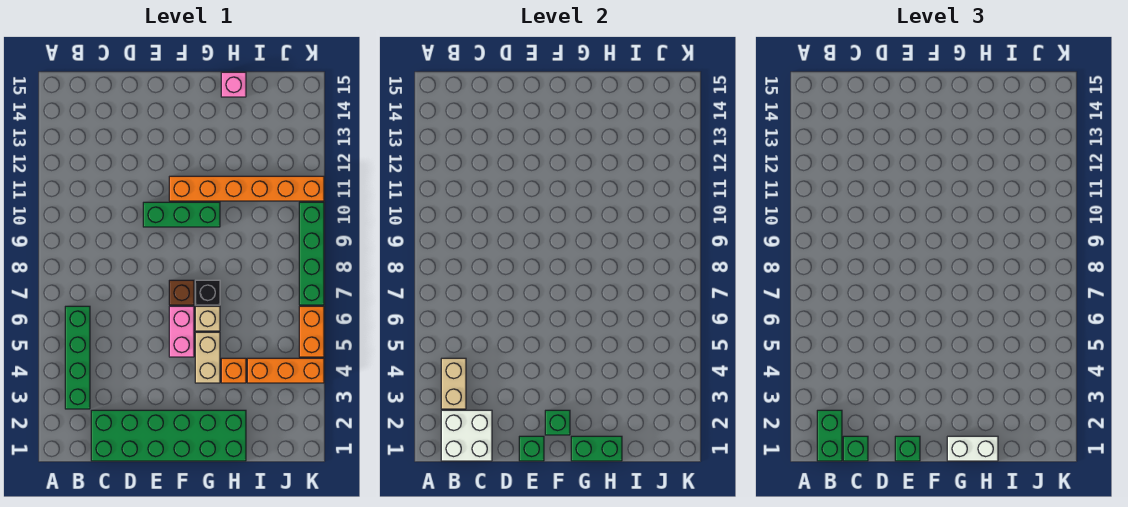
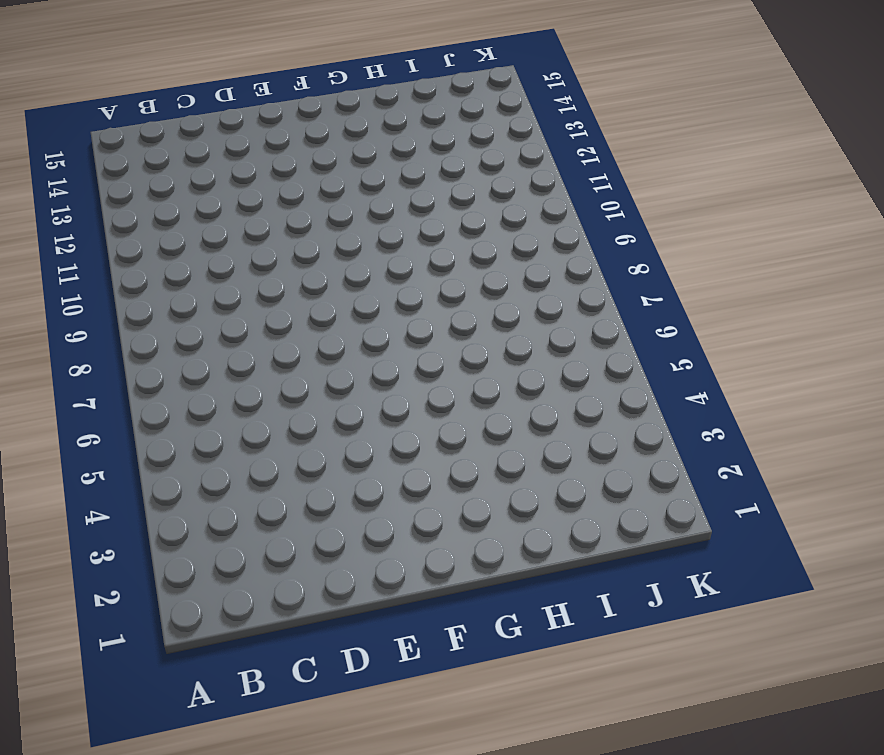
none -> green 1x4 brick [65,306,90,409]
none -> green 2x6 brick [91,410,246,461]
none -> green 1x3 brick [143,202,220,227]

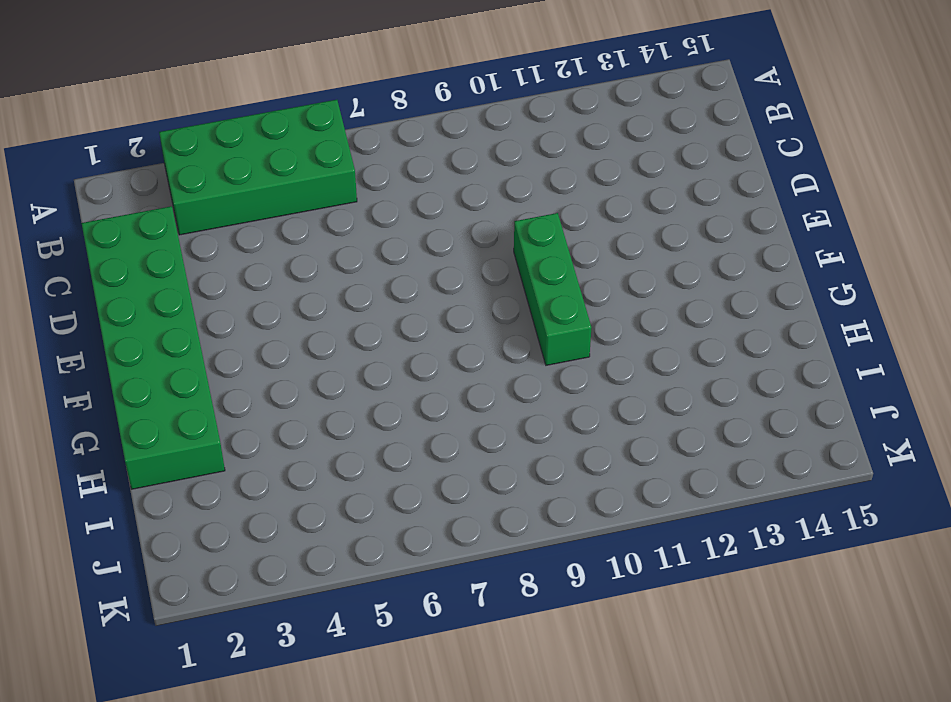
green 2x4 brick [159,100,357,235] -> green 1x4 brick [65,306,90,409]
none -> pink 1x2 brick [169,306,194,357]
none -> brown 1x1 brick [169,280,194,305]
none -> orange 1x6 brick [169,176,324,201]

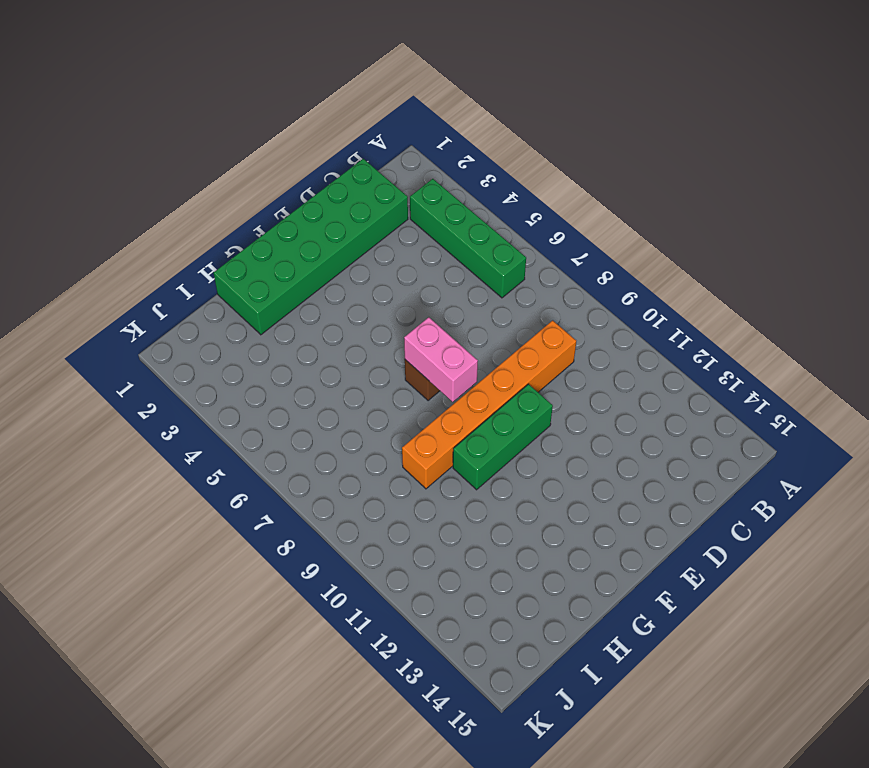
orange 1x6 brick [402,320,576,489] -> orange 1x6 brick moved to [169,176,324,201]
pink 1x2 brick [404,317,478,402] -> pink 1x2 brick moved to [169,306,194,357]
none -> tan 1x2 brick [195,332,220,383]
none -> tan 1x1 brick [195,306,220,331]
none -> black 1x1 brick [195,280,220,305]

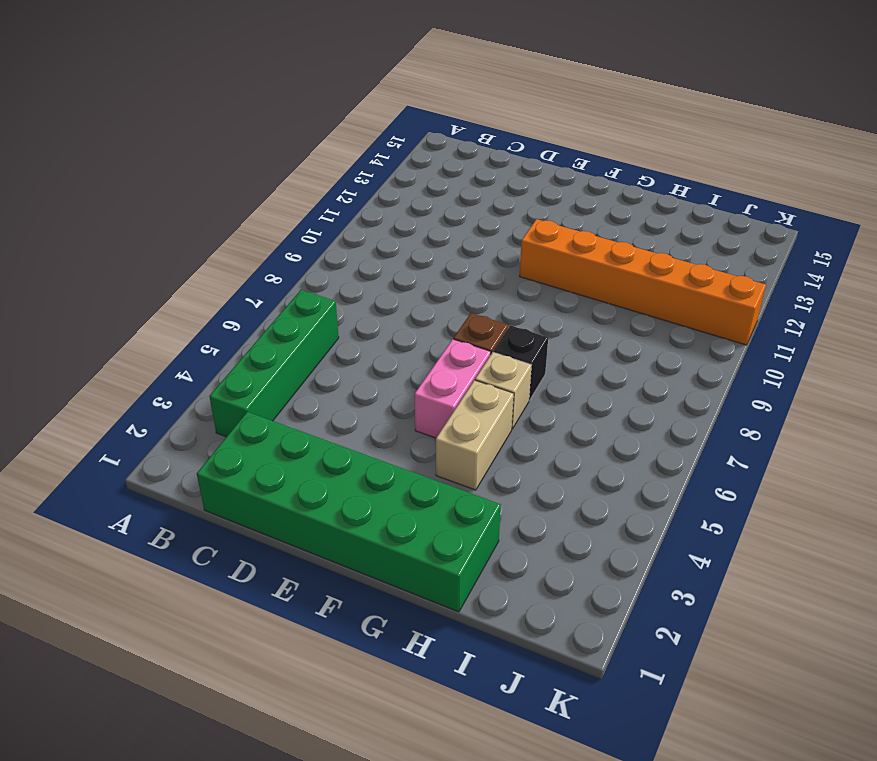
none -> green 1x3 brick [143,202,220,227]
none -> orange 1x1 brick [221,358,246,383]
none -> pink 1x1 brick [221,72,246,97]

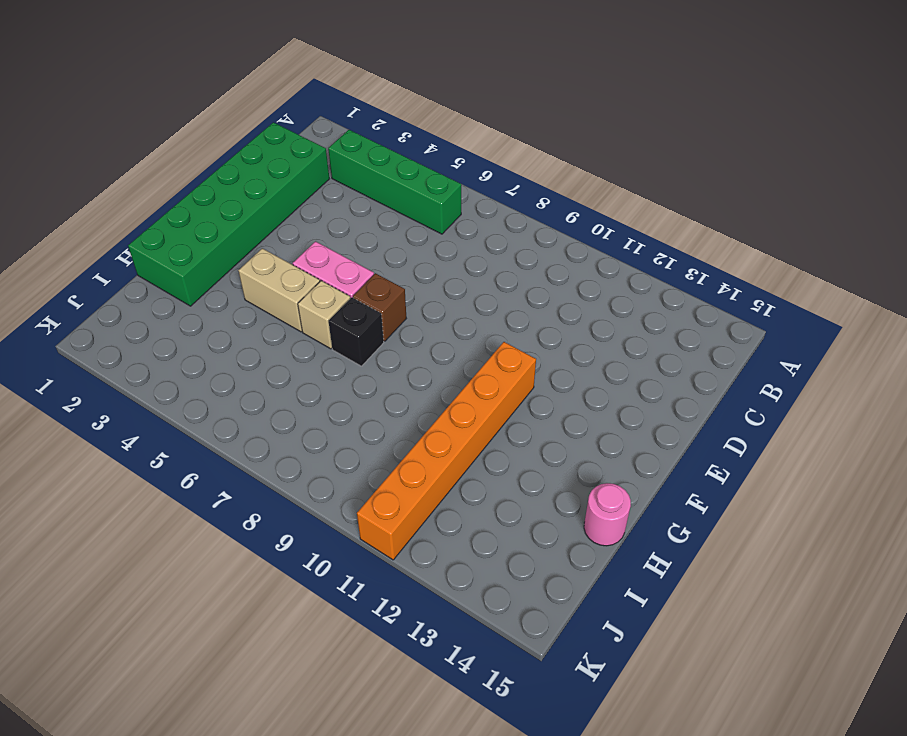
pink 1x1 round brick [584,483,631,546] -> pink 1x1 brick [221,72,246,97]
none -> green 1x3 brick [143,202,220,227]
none -> orange 1x1 brick [221,358,246,383]
none -> orange 1x3 brick [247,358,324,383]

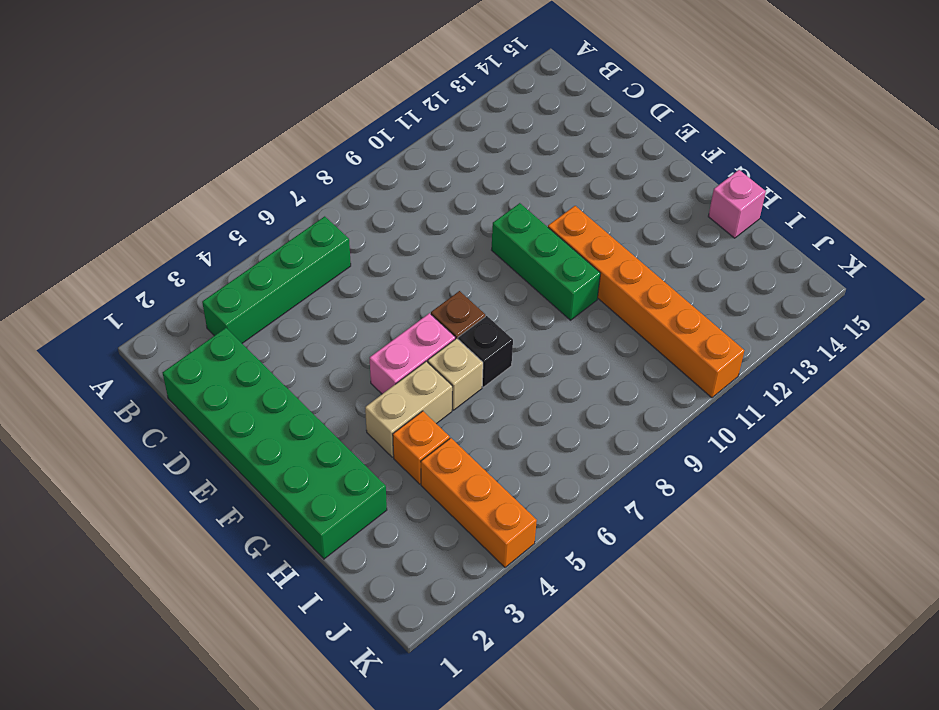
none -> orange 1x2 brick [299,306,324,357]
none -> green 1x4 brick [299,202,324,305]
none -> white 2x2 brick [441,410,492,461]

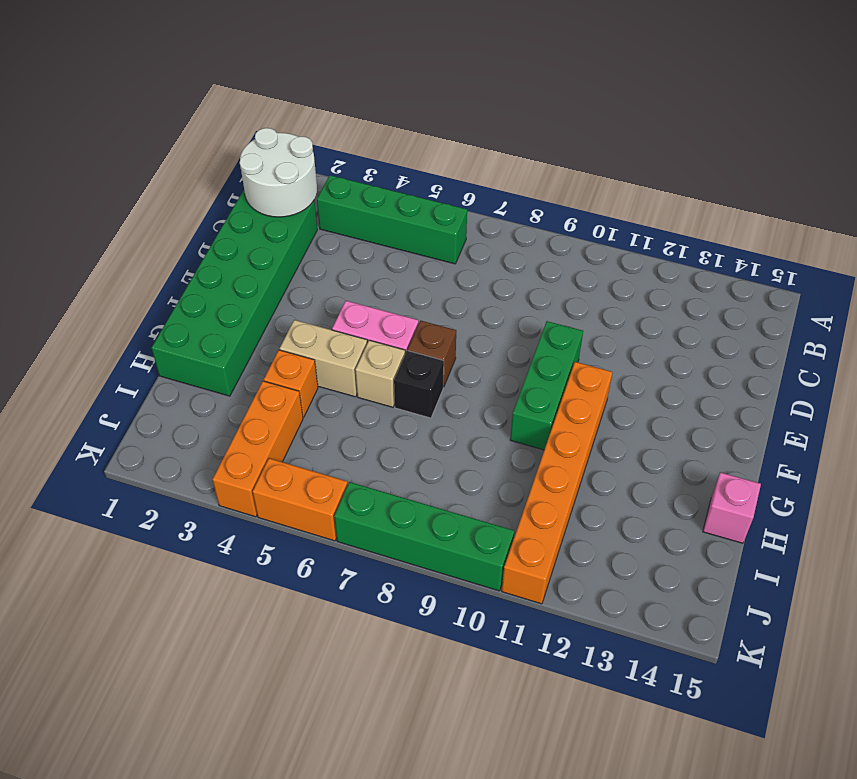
white 2x2 round brick [240,128,317,217] -> white 2x2 brick [441,410,492,461]
none -> tan 1x2 brick [441,358,466,409]
none -> green 1x1 brick [519,436,544,461]
none -> green 1x1 brick [545,410,570,435]

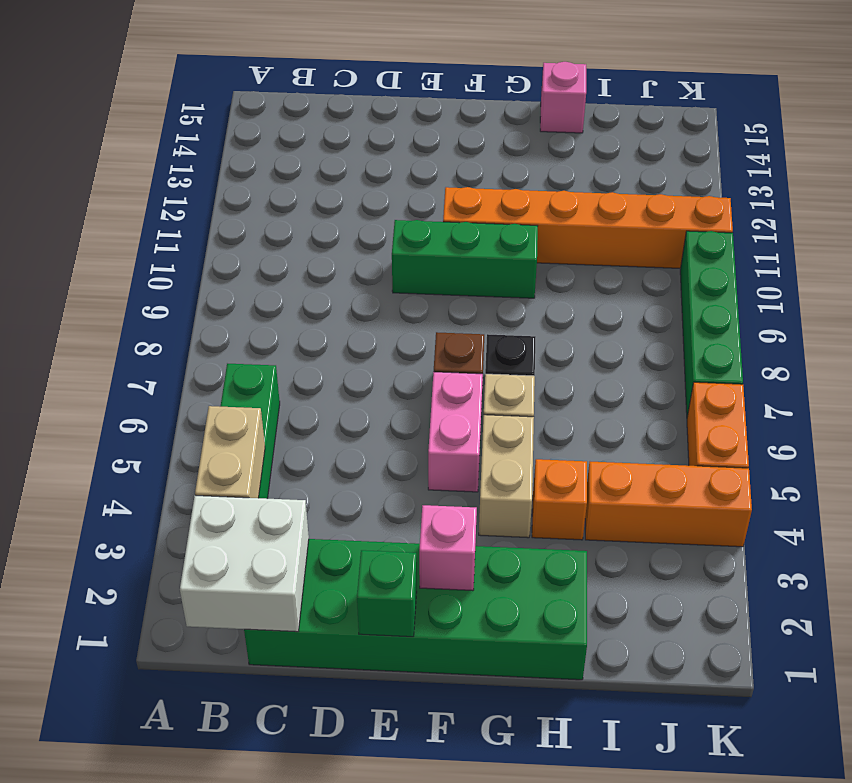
pink 1x1 brick [419,505,477,591] -> green 1x1 brick [545,410,570,435]
none -> green 1x2 brick [571,436,622,461]
none -> green 1x2 brick [817,410,842,461]
none -> green 1x1 brick [843,436,868,461]

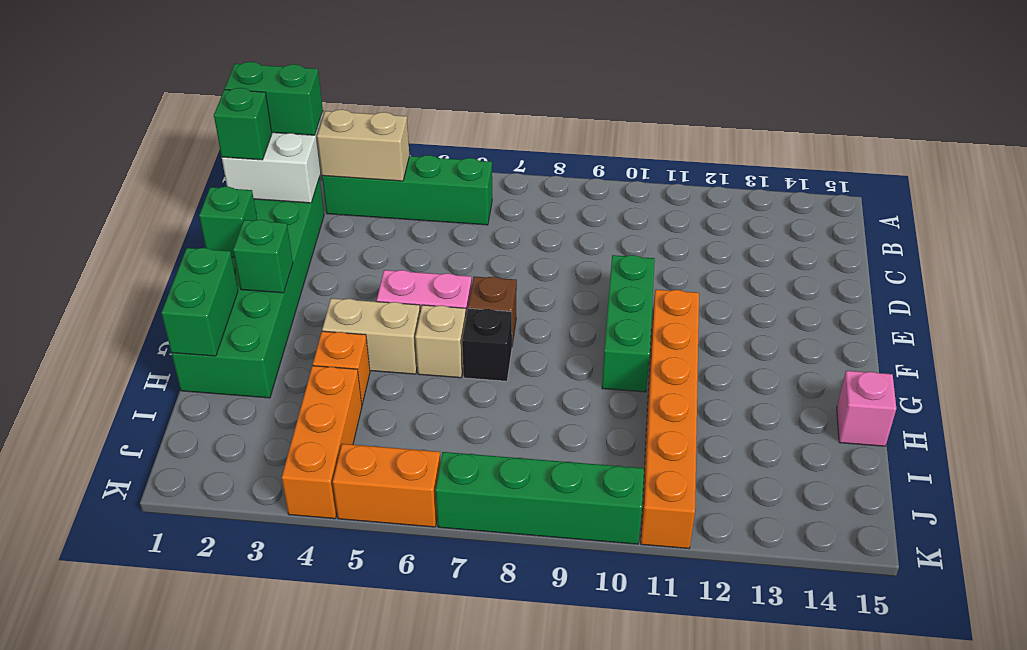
none -> green 1x1 brick [895,436,920,461]
none -> white 1x2 brick [947,436,998,461]

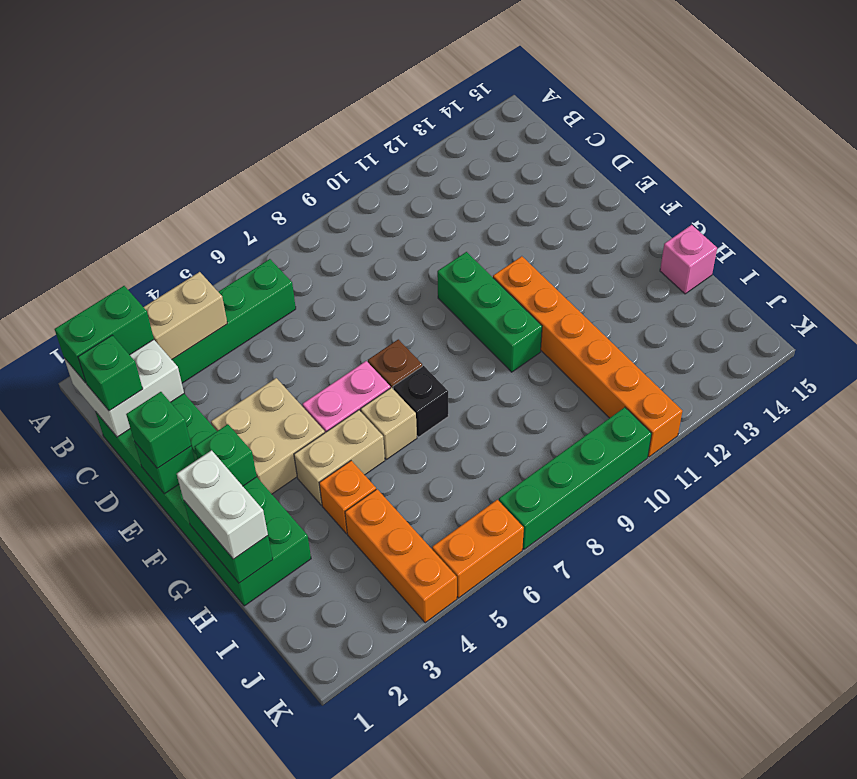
tan 2x2 brick [211,378,325,494] -> none

